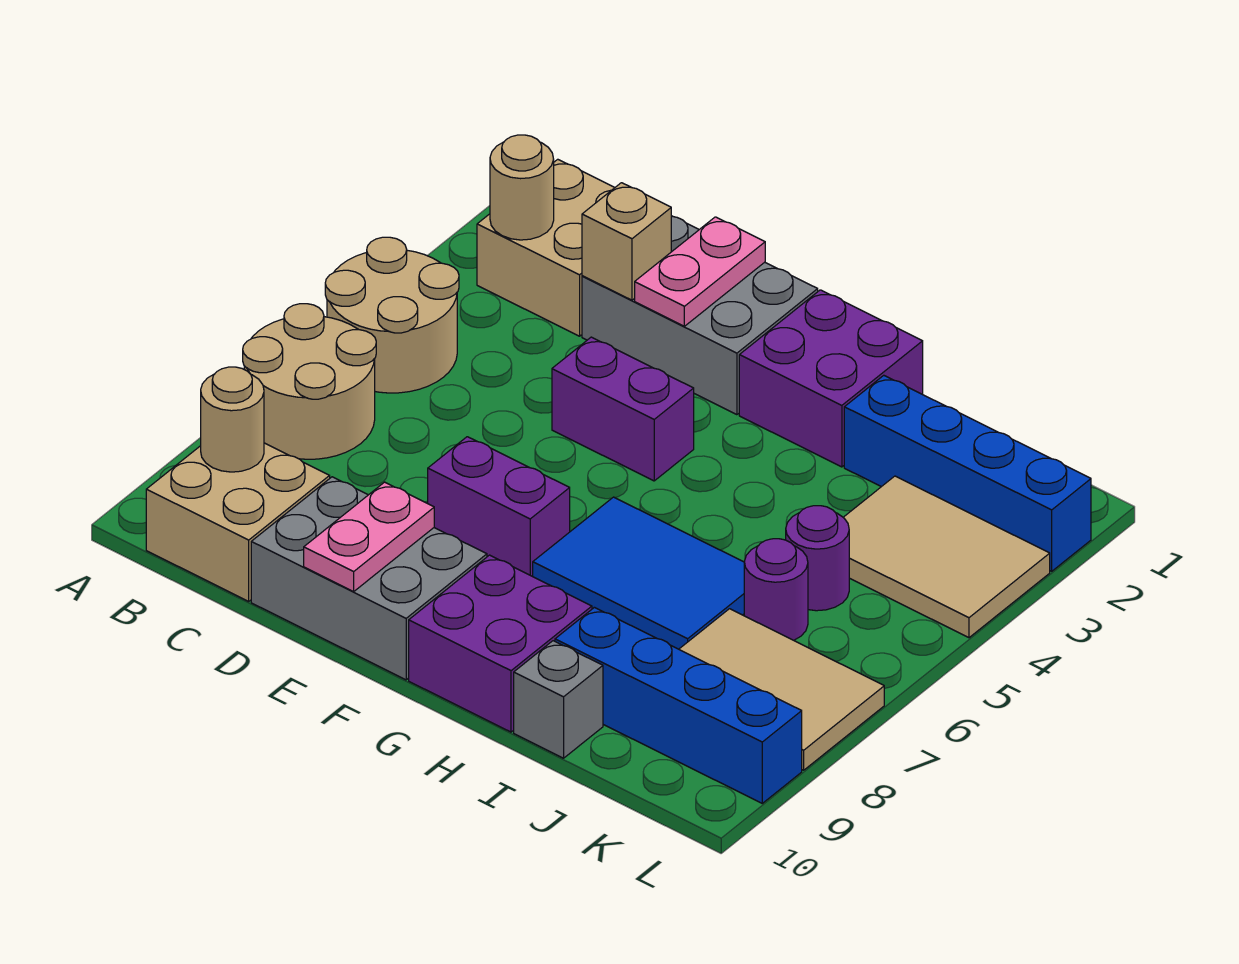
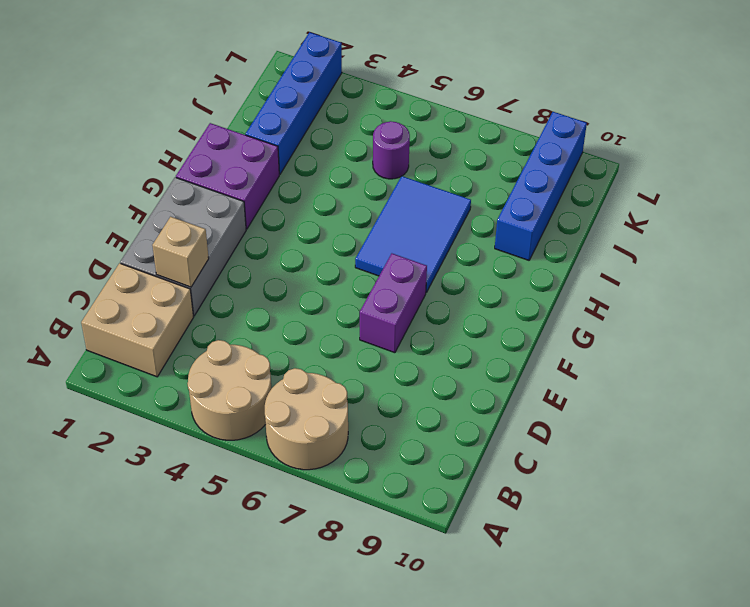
none -> tan 2x2 brick [146,443,330,601]
none -> grey 2x3 brick [251,477,487,680]
none -> purple 1x2 brick [552,337,694,481]

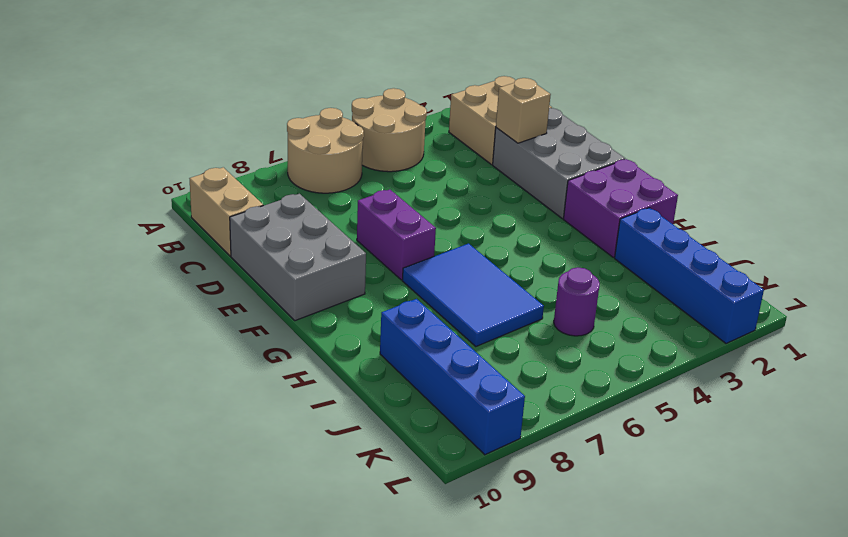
tan 1x2 brick [189,167,263,256] -> tan 2x2 brick [146,443,330,601]
none -> purple 1x2 brick [552,337,694,481]
none -> purple 2x2 brick [409,555,592,732]
none -> grey 1x1 brick [514,641,603,758]

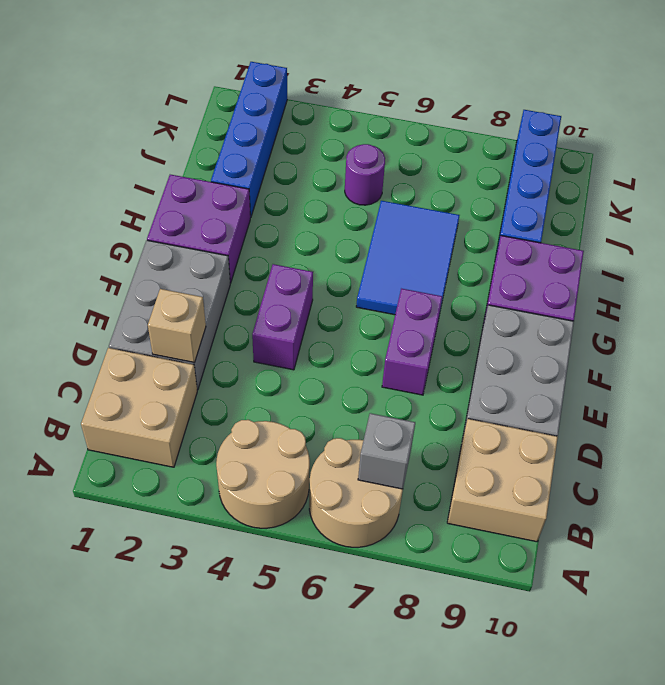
grey 1x1 brick [358,413,415,489] -> grey 1x1 brick moved to [514,641,603,758]
none -> tan 2x3 tile [843,476,1050,638]
none -> purple 1x1 round brick [744,539,808,640]
none -> tan 2x3 tile [679,609,884,770]

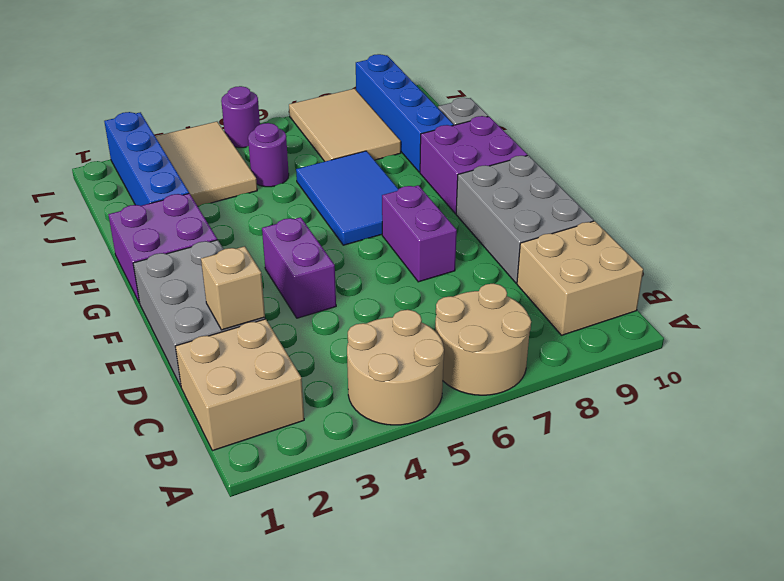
purple 1x1 round brick [221,86,260,148] -> purple 1x1 round brick moved to [744,539,808,640]
none -> tan 1x1 round brick [490,135,554,240]
none -> tan 1x1 round brick [201,367,264,472]
none -> pink 1x2 plate [635,217,765,326]

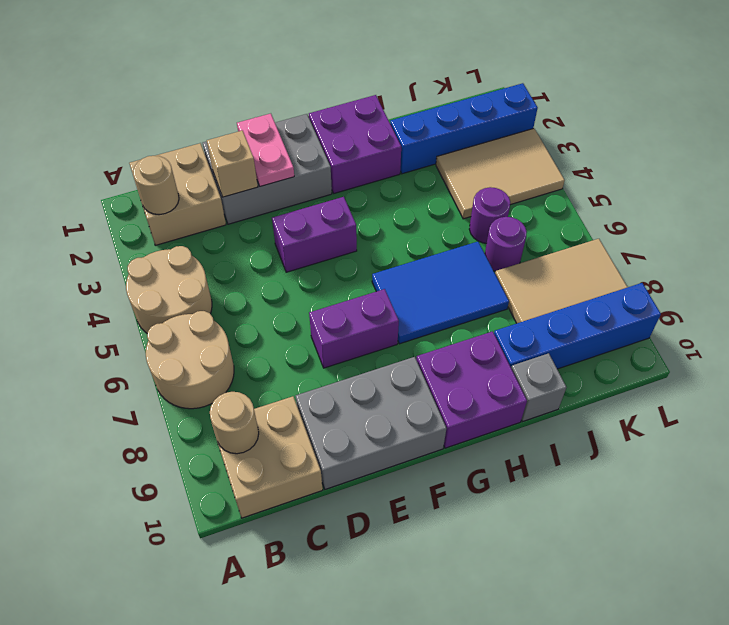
none -> pink 1x2 plate [304,482,434,592]

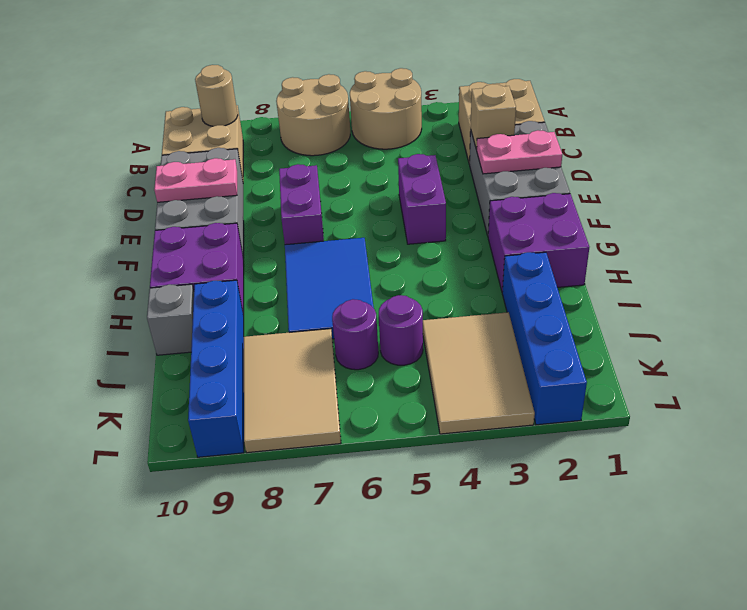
none -> tan 1x1 round brick [490,135,554,240]

